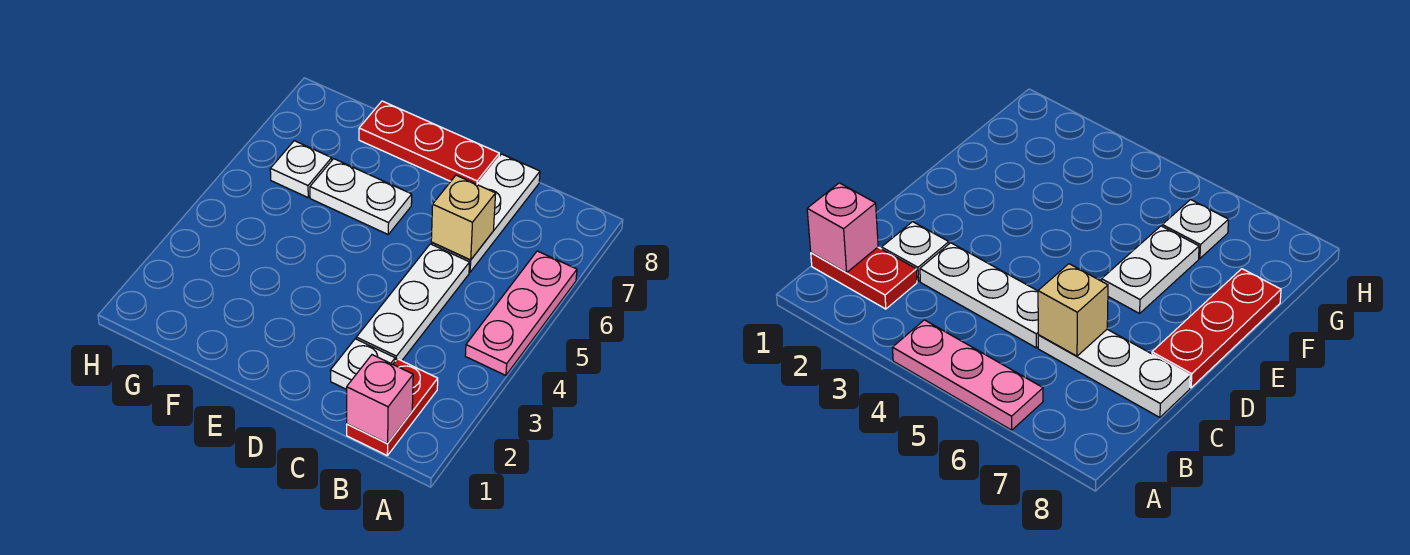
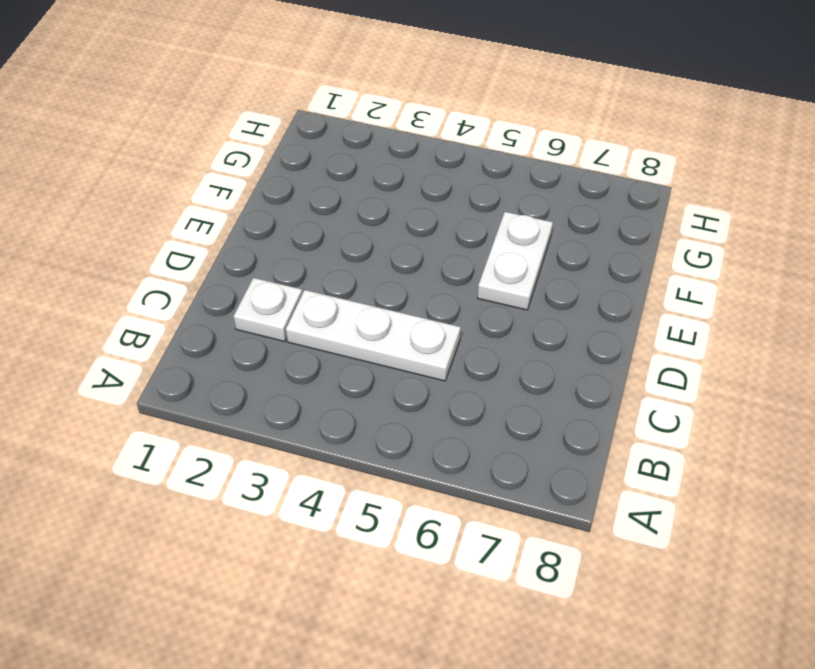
none -> pink 1x3 plate [465,251,577,375]
none -> red 1x2 plate [347,359,438,455]

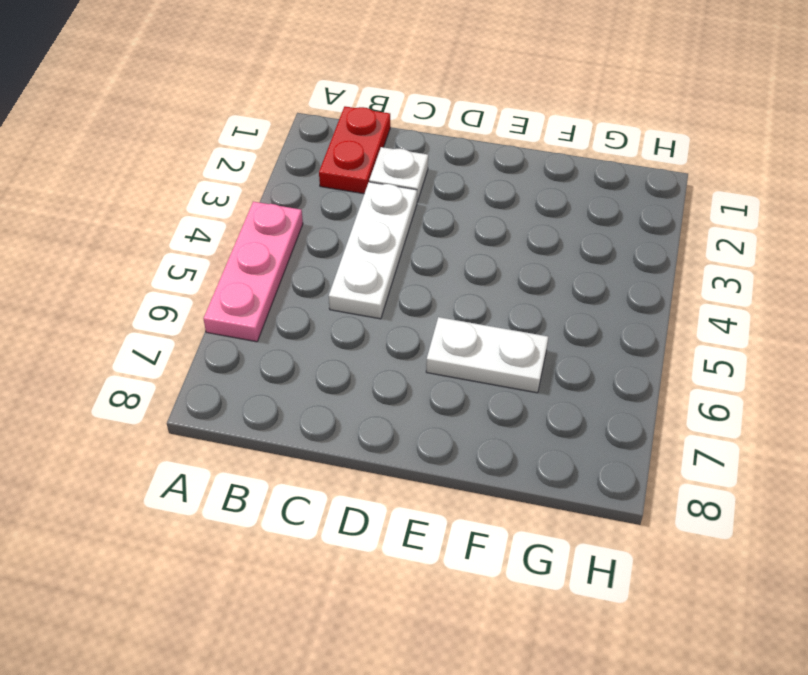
none -> white 1x3 plate [431,154,540,272]
none -> red 1x3 plate [359,101,499,184]

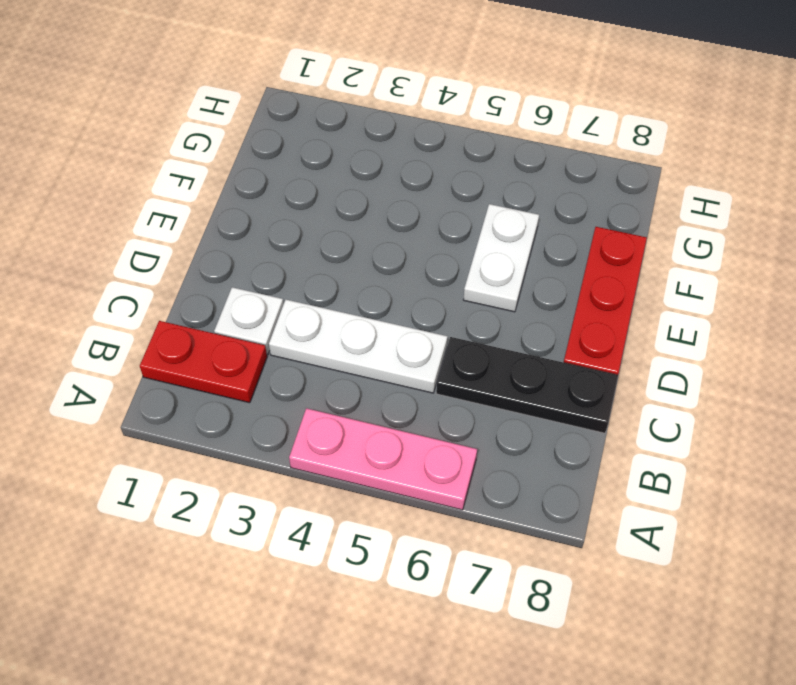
black 1x3 plate [436,337,618,433] -> white 1x3 plate [431,154,540,272]
none -> white 1x1 plate [270,141,332,197]
none -> pink 1x1 brick [347,355,413,443]

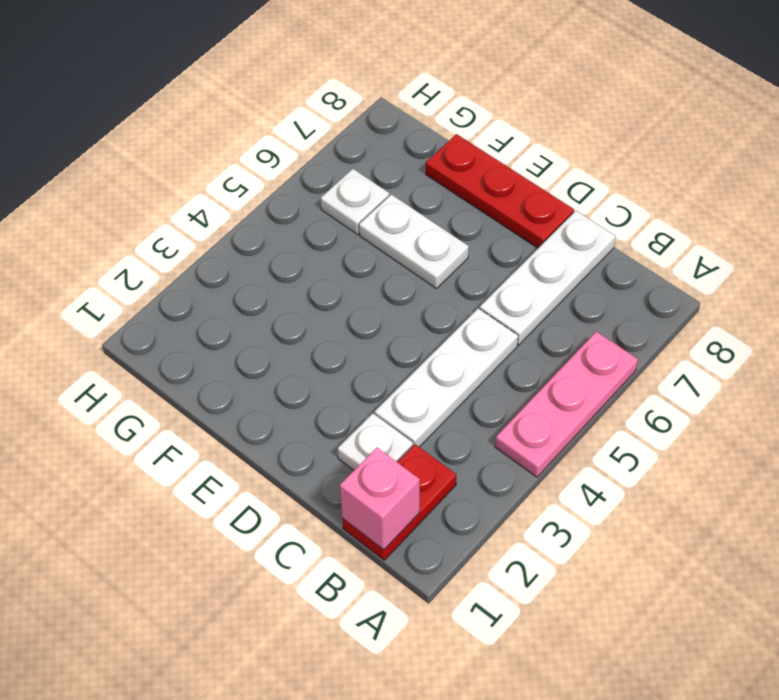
none -> tan 1x1 brick [431,175,496,260]

